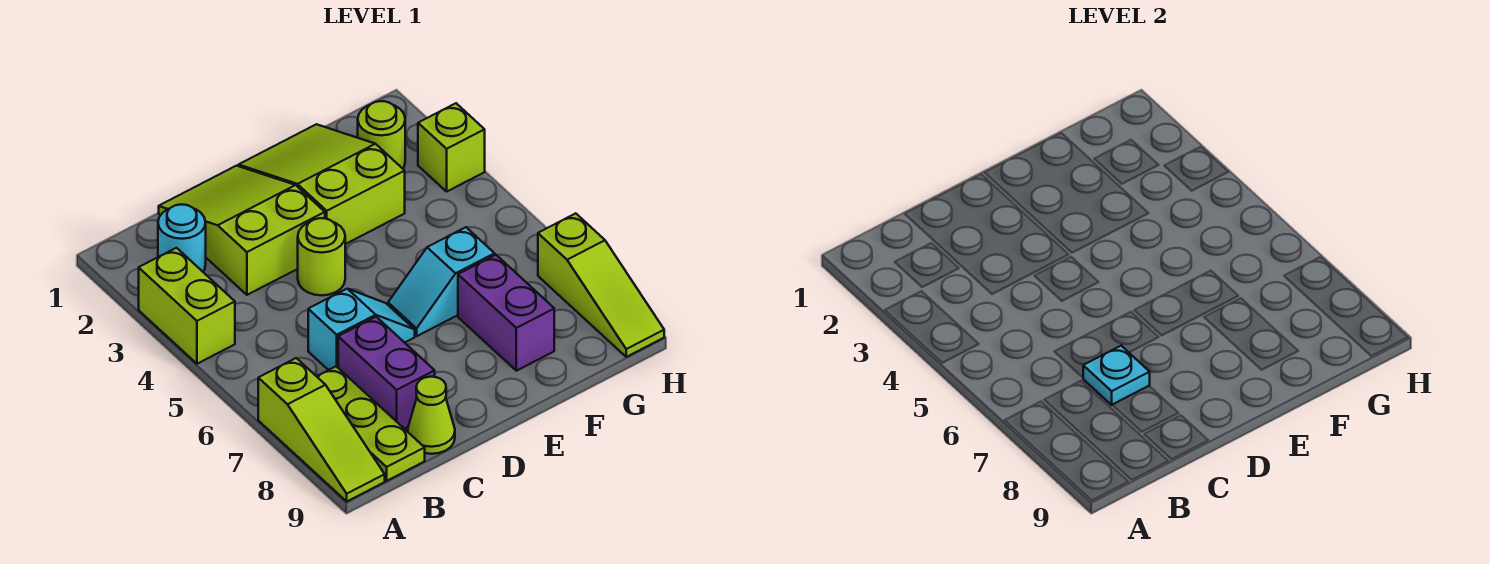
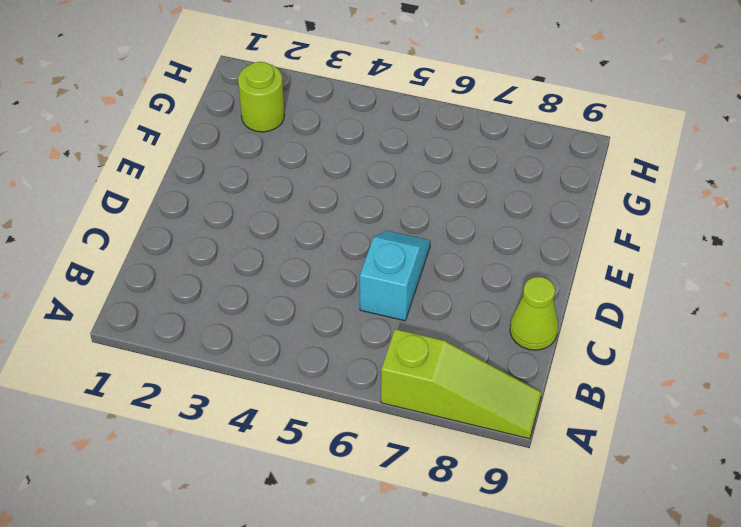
none -> lime 1x2 brick [139,248,235,364]
none -> cyan 1x1 round brick [158,204,206,272]
none -> lime 1x3 plate [317,366,425,481]

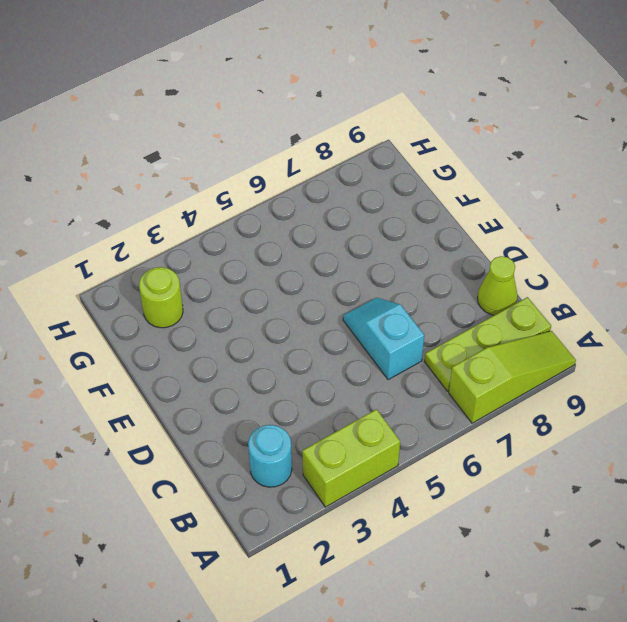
none -> lime 2x3 slope [159,166,325,295]
none -> purple 1x2 brick [338,317,435,429]
none -> lime 1x1 round brick [298,218,345,295]

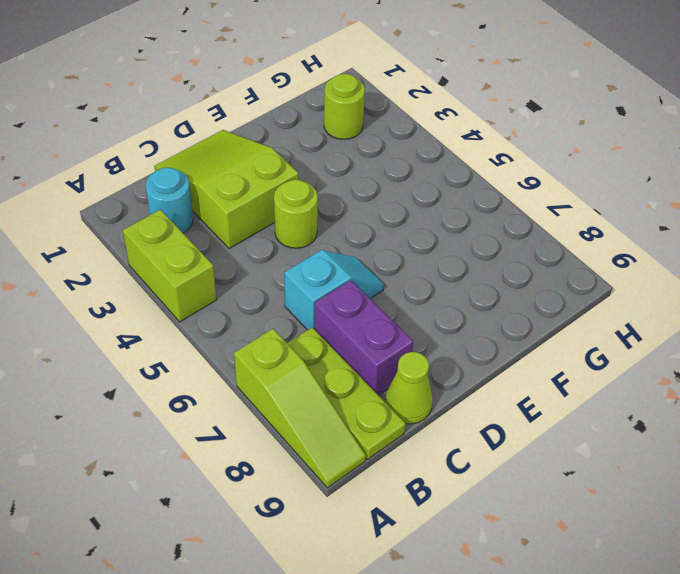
none -> lime 2x3 slope [238,124,405,244]
none -> cyan 1x2 slope [388,227,495,336]
none -> purple 1x2 brick [458,255,554,371]

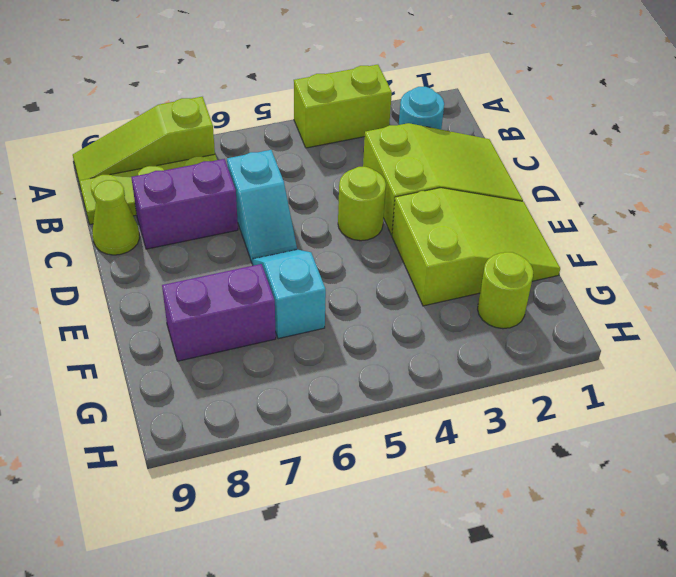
none -> lime 1x1 brick [418,103,485,191]
none -> lime 1x3 slope [538,213,664,357]
none -> cyan 1x1 plate [1083,346,1150,405]

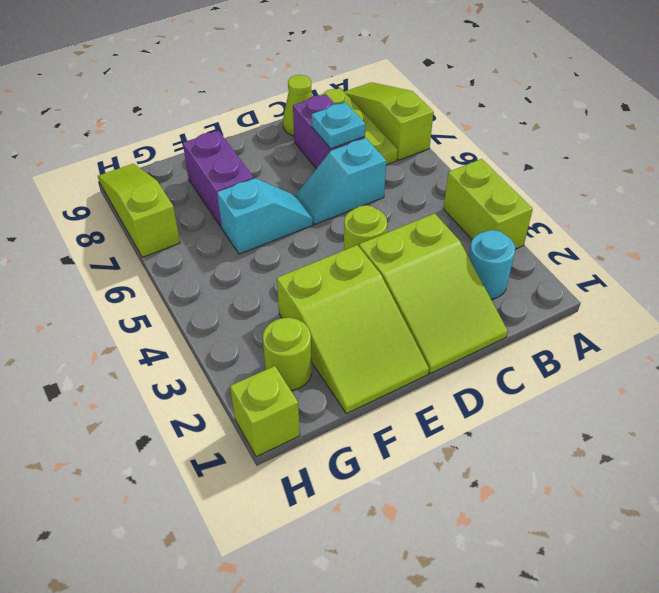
lime 1x1 brick [230,366,300,457] -> lime 1x1 brick moved to [418,103,485,191]

